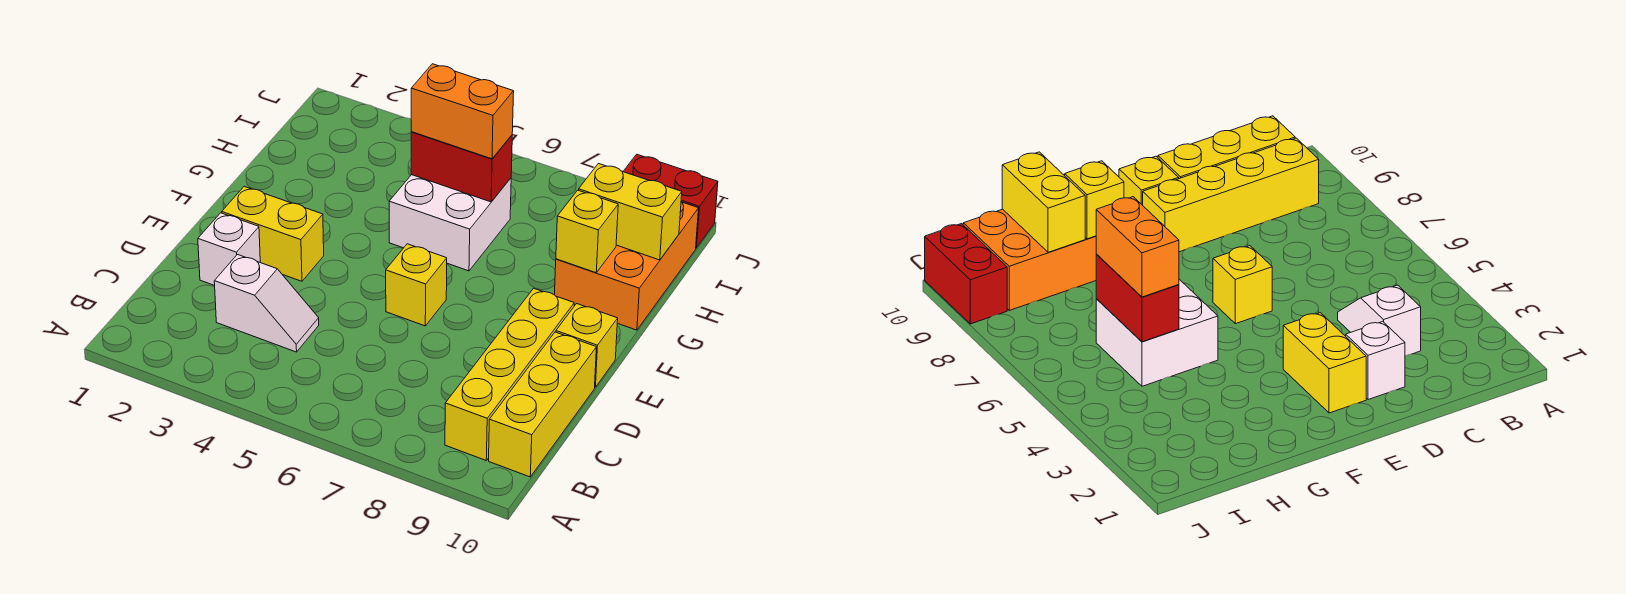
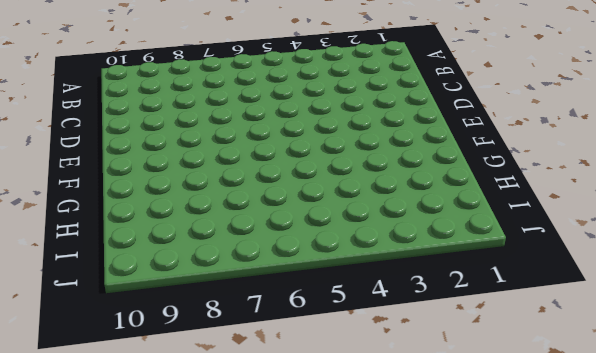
none -> yellow 1x4 brick [445,288,574,460]
none -> yellow 1x3 brick [489,332,596,477]
none -> white 1x2 slope [214,255,319,352]

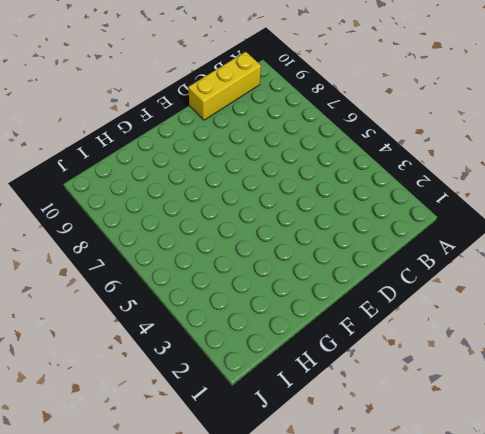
none -> yellow 1x4 brick [445,288,574,460]
none -> white 1x2 slope [214,255,319,352]
none -> white 1x1 brick [198,213,260,286]

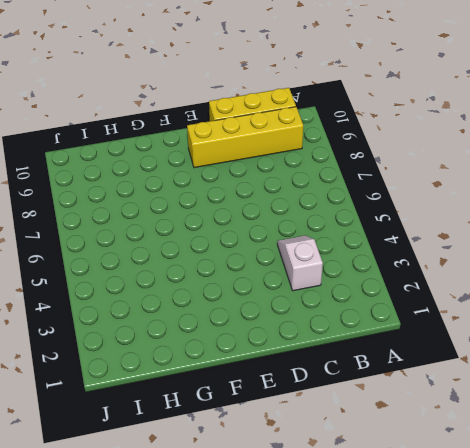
none -> white 1x1 brick [198,213,260,286]
none -> yellow 1x2 brick [222,186,324,281]
none -> yellow 1x1 brick [386,244,447,326]

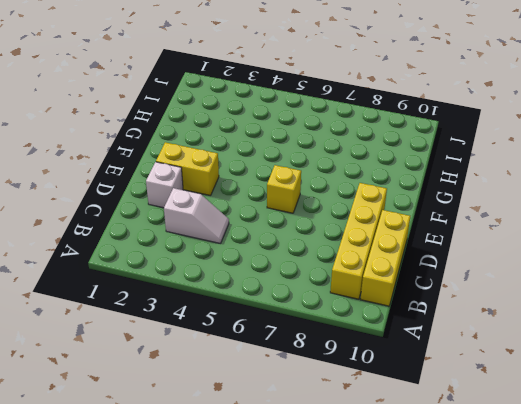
none -> yellow 1x1 brick [556,304,618,387]
none -> white 2x2 brick [389,175,511,271]
none -> orange 2x3 brick [554,202,699,330]

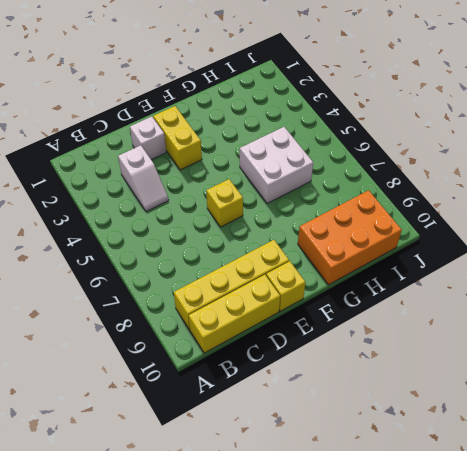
none -> red 1x2 brick [623,154,718,248]
none -> yellow 1x1 brick [556,190,618,273]
none -> red 1x2 brick [411,132,512,202]

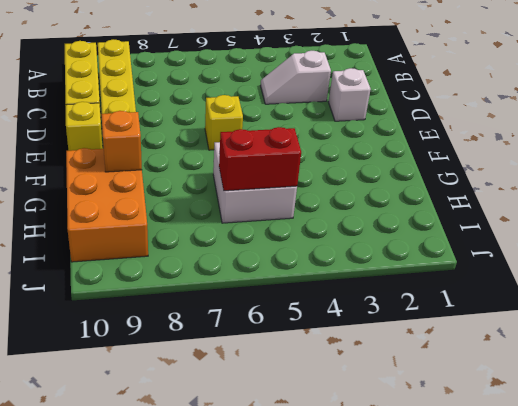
orange 1x1 brick [101,111,142,172] -> yellow 1x1 brick [556,190,618,273]
none -> yellow 1x2 brick [222,186,324,281]
none -> red 1x2 brick [623,154,718,248]
none -> yellow 1x2 brick [579,164,682,260]

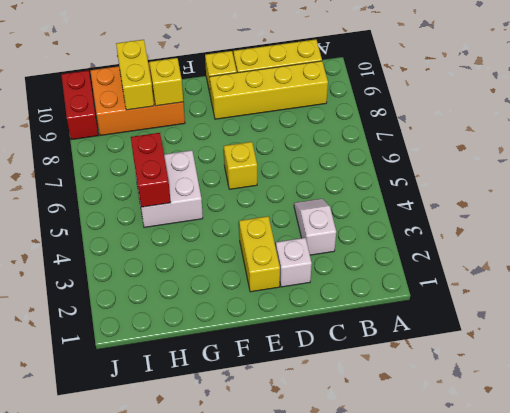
none -> orange 1x2 brick [411,64,514,159]

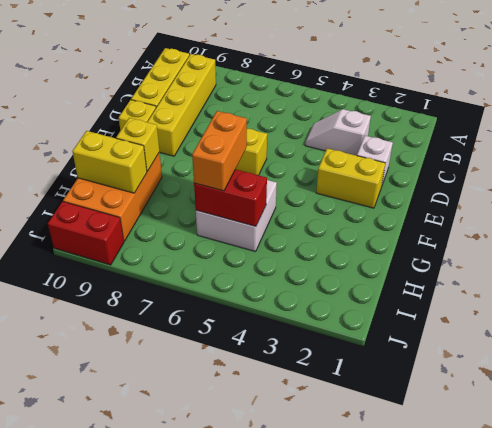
orange 1x2 brick [192,111,247,191] -> orange 1x2 brick turned to [411,64,514,159]

